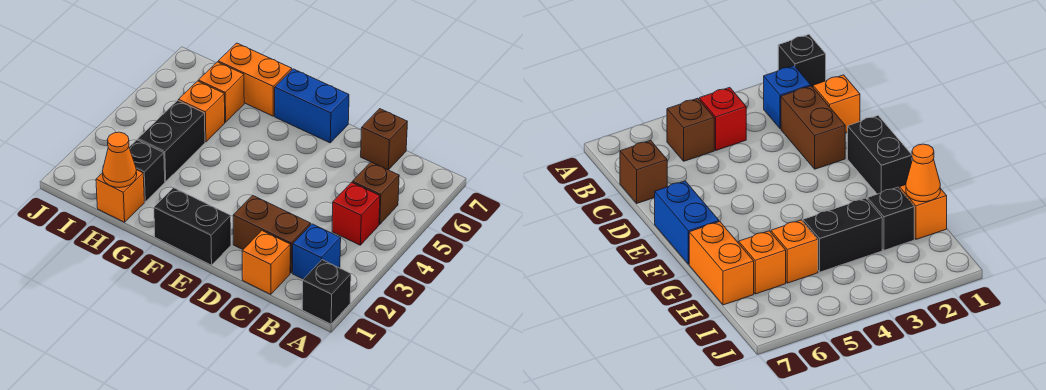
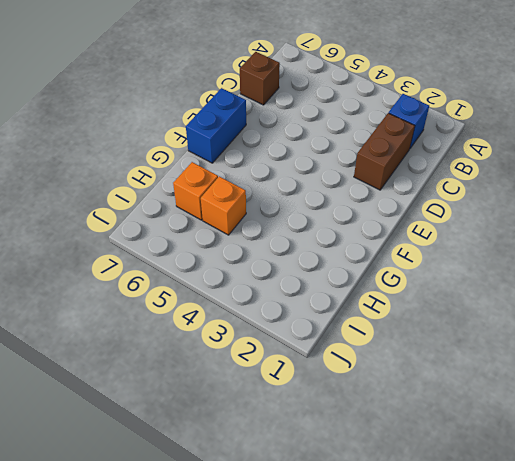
none -> black 1x1 brick [302,260,351,324]
none -> red 1x1 brick [332,182,380,245]
none -> brown 1x1 brick [352,162,399,224]

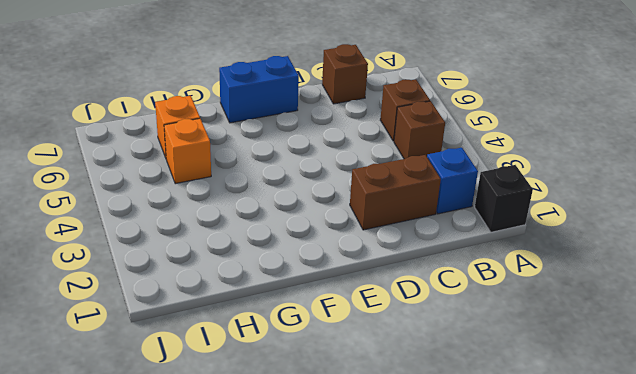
brown 1x1 brick [394,101,445,159] -> red 1x1 brick [332,182,380,245]
none -> orange 1x1 brick [242,231,290,294]
none -> black 1x2 brick [154,188,231,265]
none -> orange 1x2 brick [218,43,292,116]

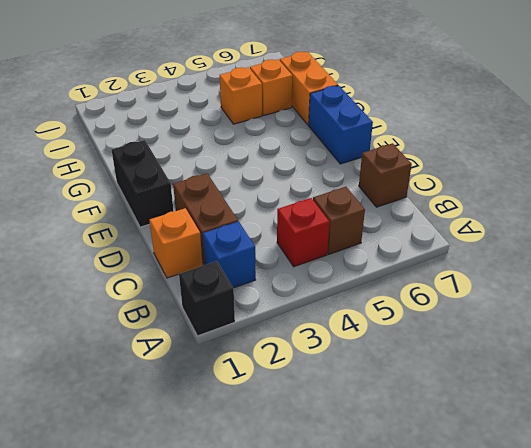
none -> orange 1x1 brick [96,170,144,222]
none -> black 1x1 brick [129,140,165,202]
none -> black 1x2 brick [138,100,205,181]

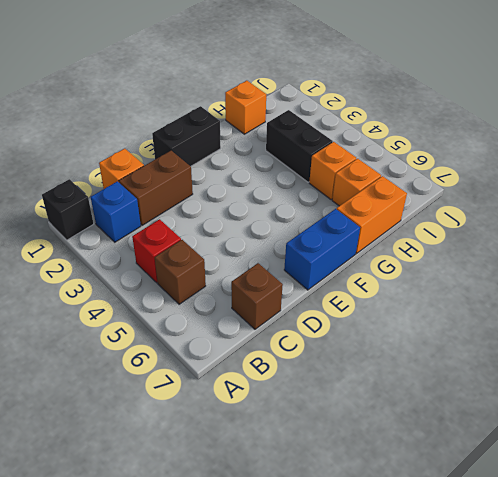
none -> black 1x1 brick [129,140,165,202]
none -> orange 1x1 cone [103,132,137,188]

